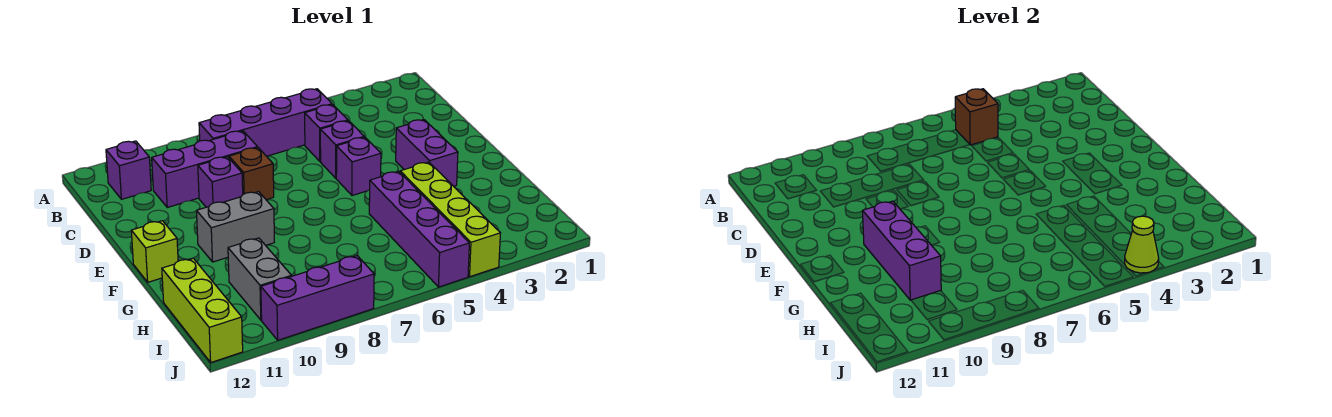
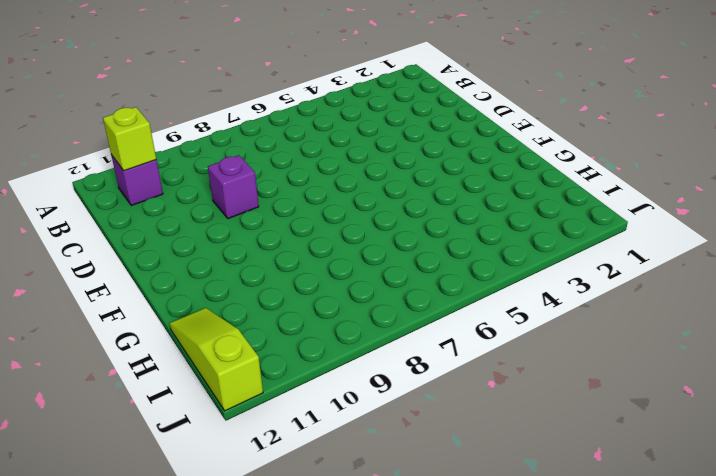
lime 1x1 brick [103,107,156,171] -> lime 1x1 brick moved to [131,221,178,282]
lime 1x3 slope [170,308,263,411] -> lime 1x3 brick [162,258,243,362]
none -> purple 1x4 brick [199,89,332,156]
none -> purple 1x1 brick [305,105,348,161]
none -> purple 1x3 brick [152,131,258,207]

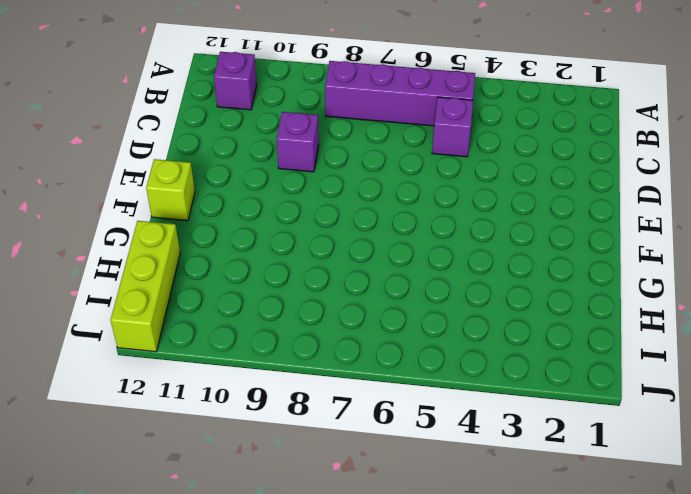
none -> purple 1x3 brick [152,131,258,207]
none -> purple 1x1 brick [320,121,364,178]
none -> brown 1x1 brick [229,148,274,200]

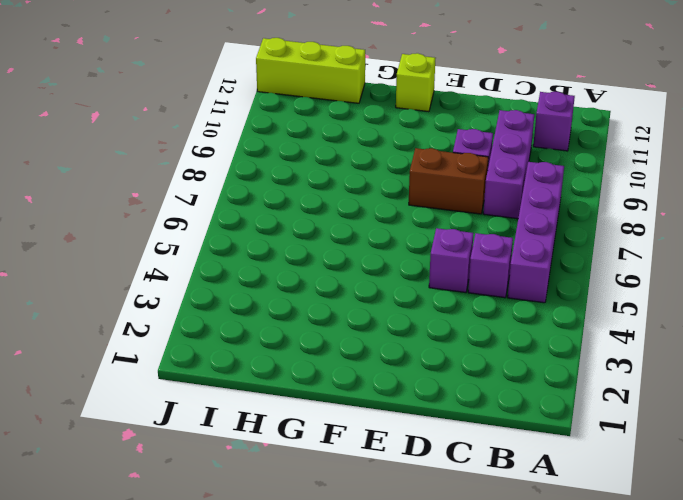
brown 1x2 brick [409,148,488,214] -> brown 1x1 brick [229,148,274,200]
none -> purple 1x2 brick [396,120,458,186]
none -> purple 1x1 brick [336,137,381,196]
none -> grey 1x2 brick [197,192,274,262]

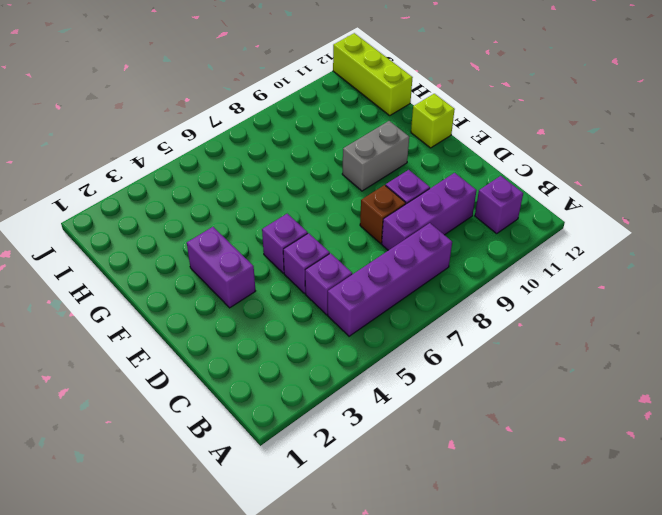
none -> lime 1x4 brick [400,162,500,277]
none -> purple 1x4 brick [369,171,469,287]
none -> grey 1x2 brick [228,238,292,320]

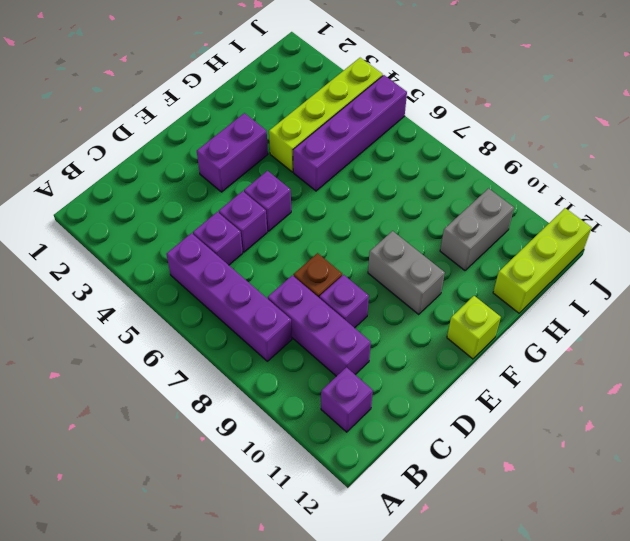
none -> purple 1x3 brick [261,256,374,340]
none -> brown 1x1 brick [955,89,998,145]
none -> purple 1x3 brick [863,201,941,300]

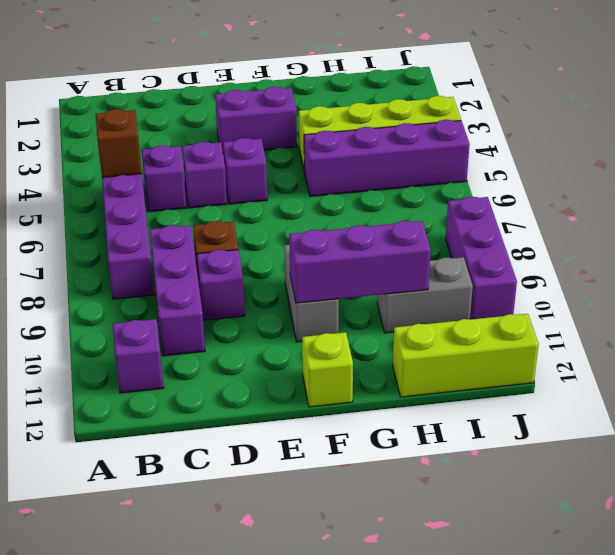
none -> lime 1x1 cone [1125,216,1159,273]

